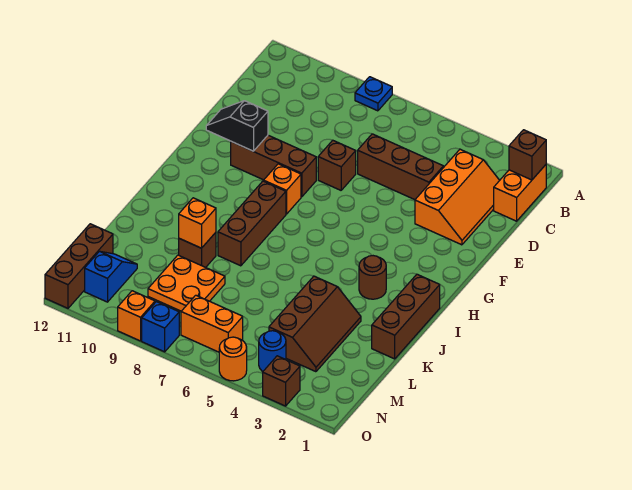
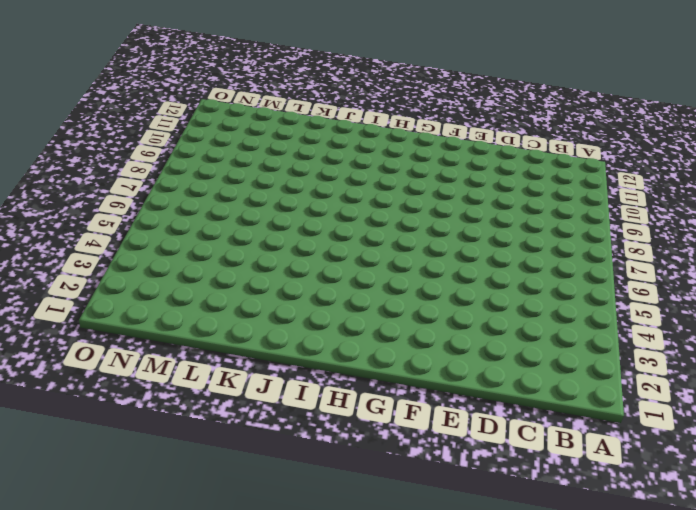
none -> blue 1x1 plate [355,77,392,111]
none -> orange 1x2 brick [494,165,546,221]
none -> orange 2x3 slope [415,149,500,245]

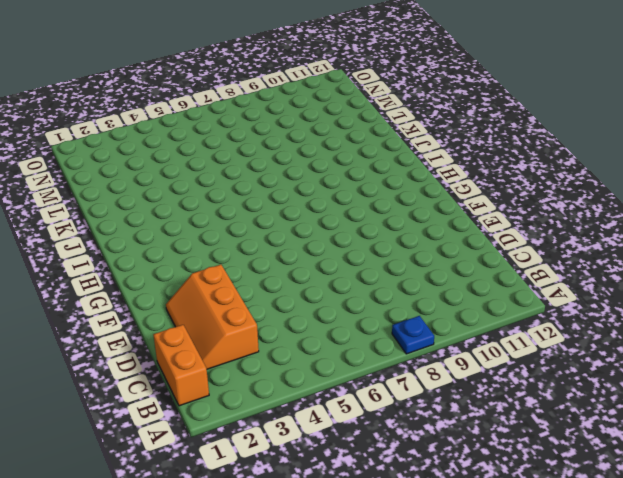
none -> brown 1x3 brick [358,134,443,200]
none -> brown 1x1 brick [318,140,356,190]
none -> brown 1x3 brick [231,135,316,197]

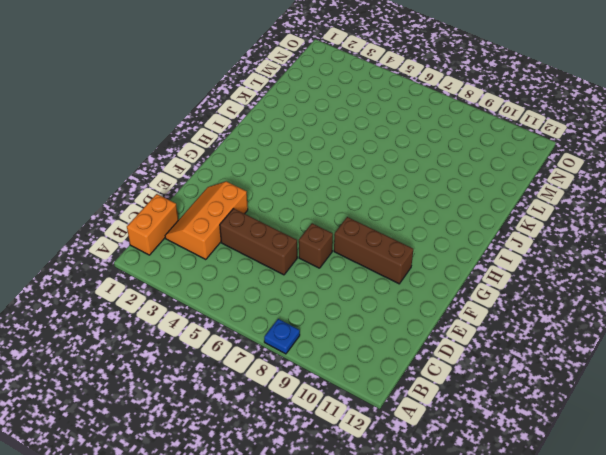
none -> orange 1x1 brick [264,164,301,214]
none -> brown 1x3 brick [218,181,286,266]
none -> brown 1x3 brick [372,274,440,359]

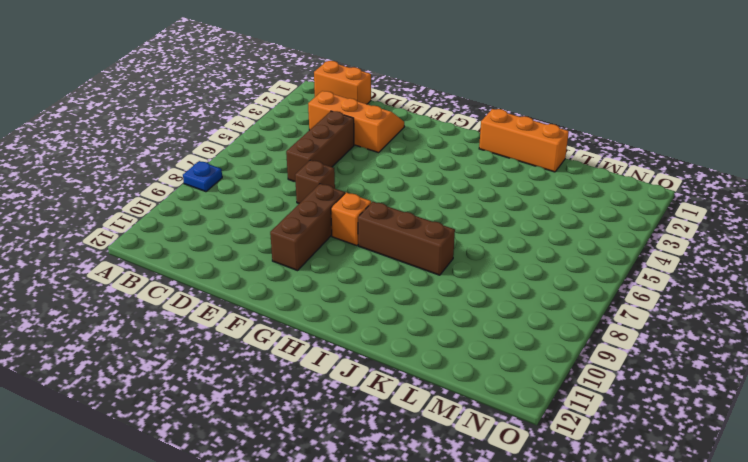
orange 1x3 brick [479,109,569,172] -> brown 1x3 brick [372,274,440,359]
none -> brown 1x1 round brick [359,256,386,299]
none -> brown 2x3 slope [269,276,361,372]
none -> brown 1x1 brick [179,233,216,267]

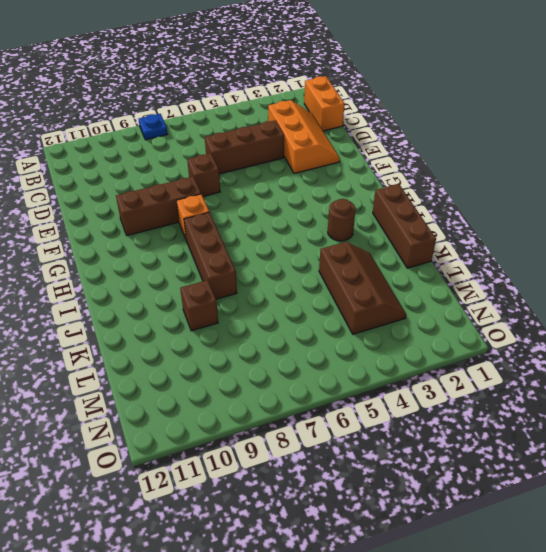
none -> orange 2x2 plate [148,255,225,311]
none -> blue 1x2 slope [85,251,137,302]
none -> brown 1x3 brick [45,224,113,308]

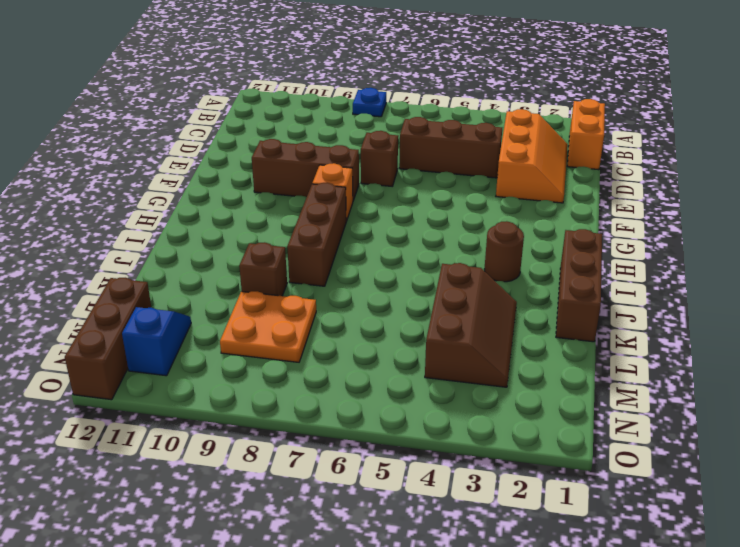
none -> blue 1x1 round brick [259,331,286,371]
none -> orange 1x2 brick [181,295,243,352]
none -> brown 1x1 brick [263,356,300,406]

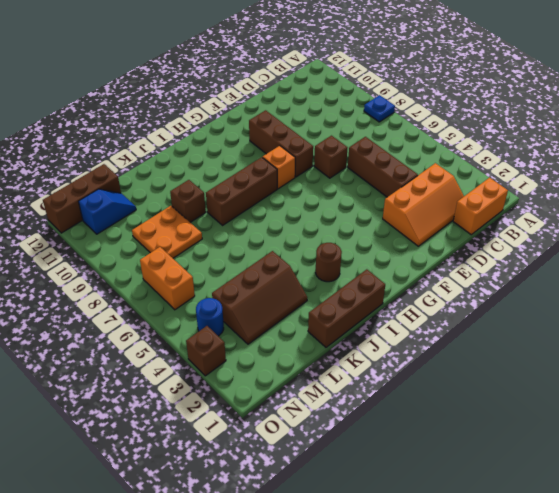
none -> orange 1x1 round brick [219,337,247,381]
none -> blue 1x1 brick [142,302,179,352]
none -> orange 1x1 brick [118,291,155,341]

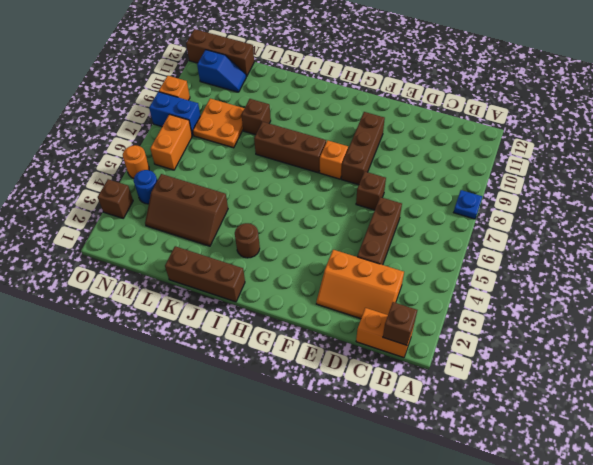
blue 1x2 brick [149,92,200,136] -> blue 1x1 brick [142,302,179,352]
none -> black 1x2 slope [206,101,268,151]
none -> orange 1x1 brick [179,198,216,248]

